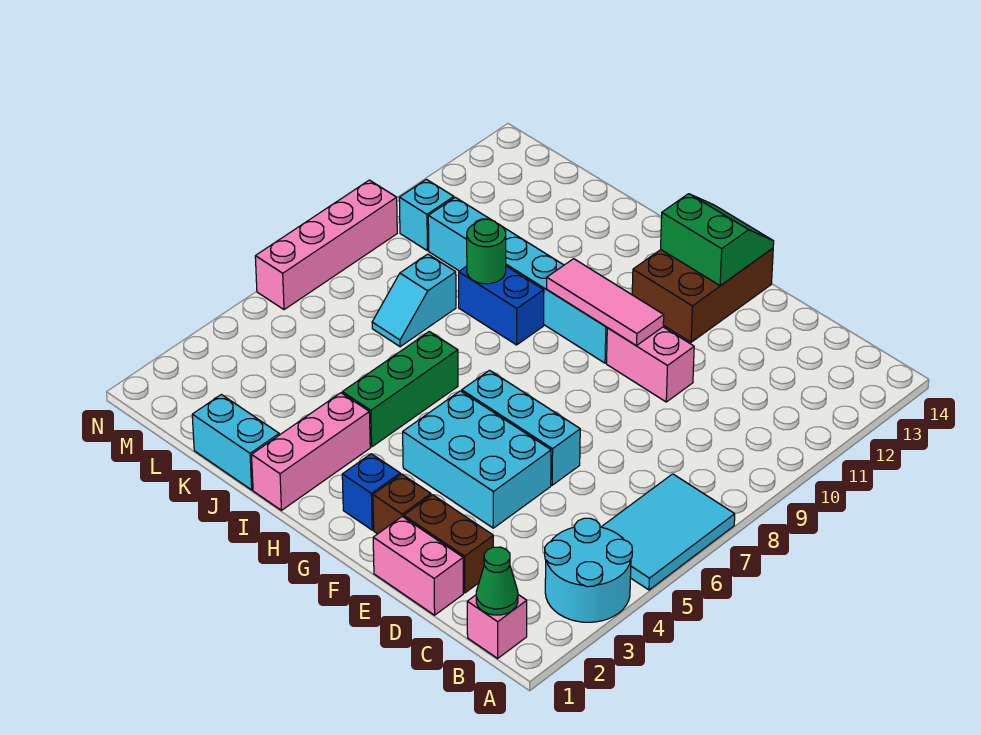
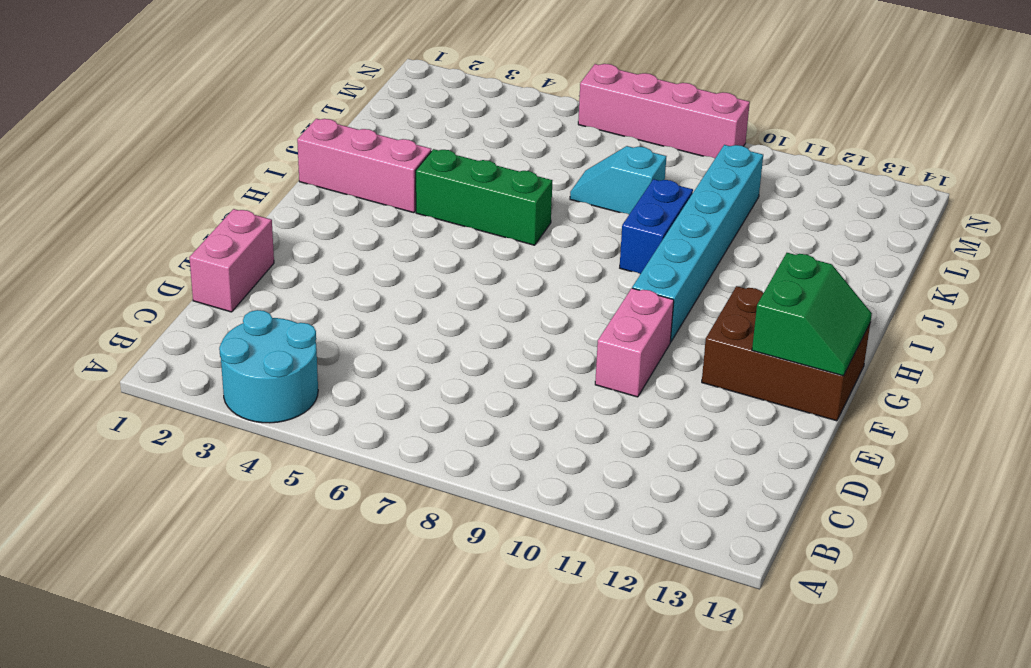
none -> cyan 2x3 tile [602,474,735,590]
none -> pink 1x1 brick [467,595,527,658]
none -> brown 1x2 brick [404,495,493,593]

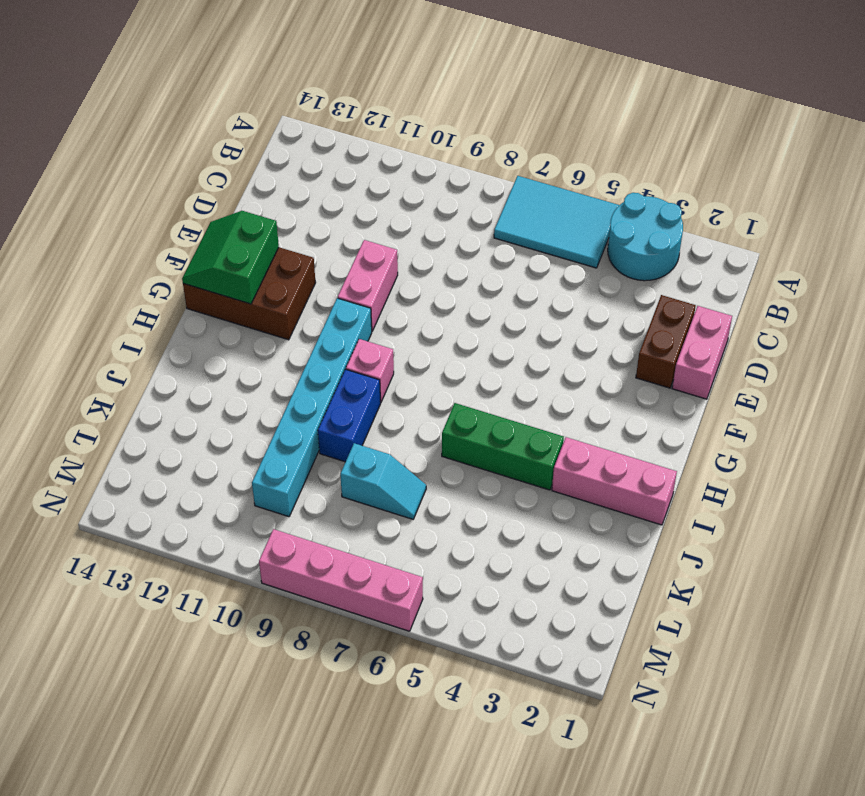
pink 1x1 brick [346,339,394,402] -> pink 1x1 brick moved to [467,595,527,658]
none -> cyan 2x3 brick [403,391,551,528]
none -> cyan 1x3 brick [462,370,580,485]
none -> brown 1x1 brick [373,474,431,534]

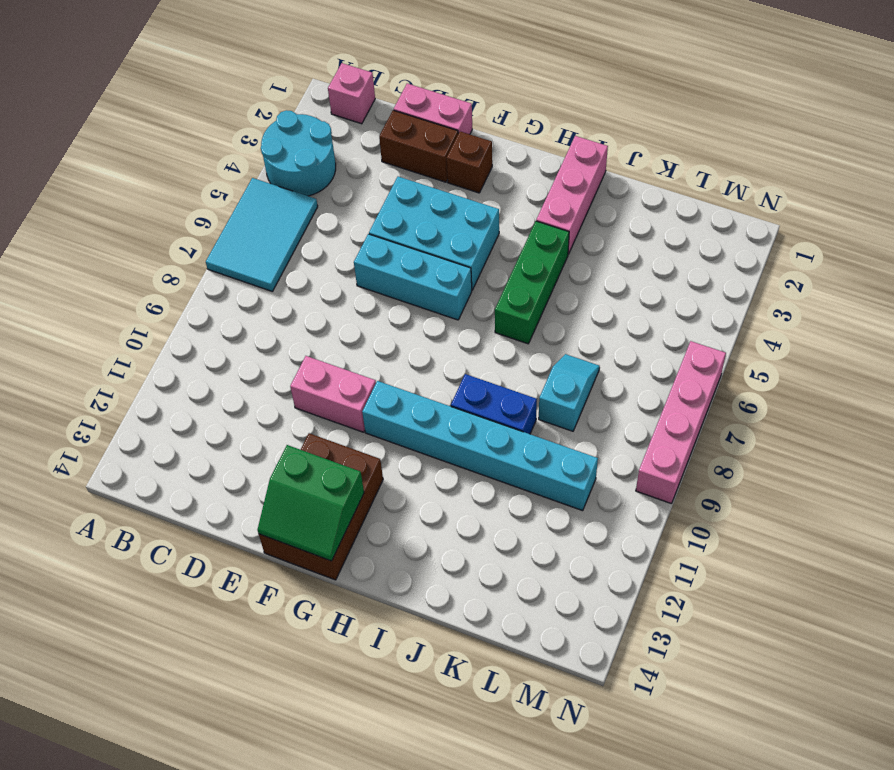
none -> blue 1x1 brick [342,454,400,530]
none -> cyan 1x2 brick [192,395,279,490]
none -> cyan 1x1 brick [399,179,454,251]

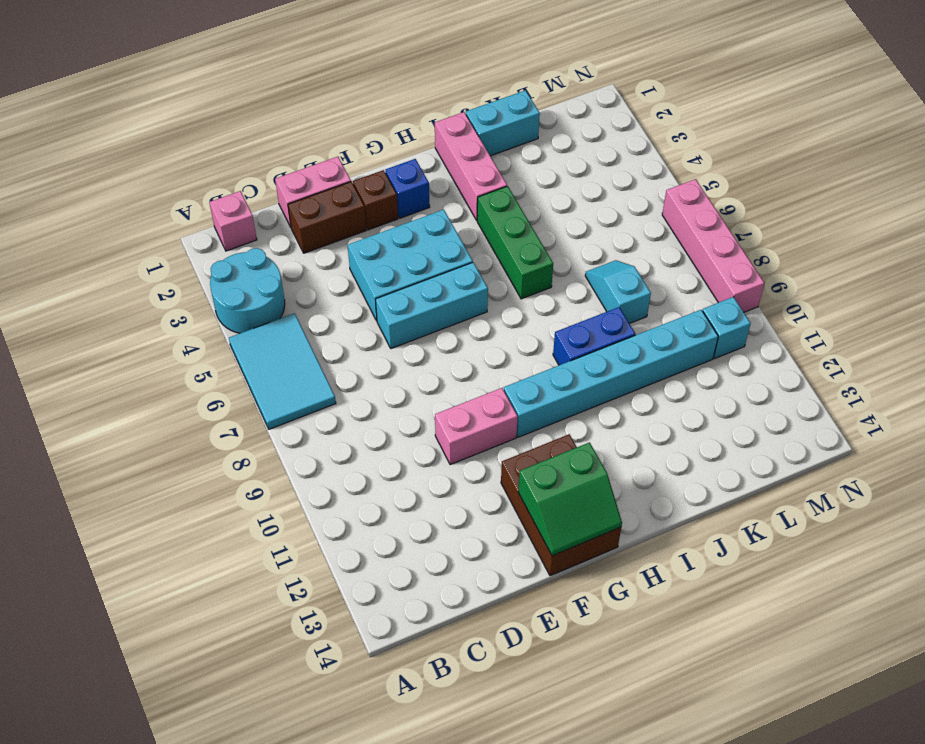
none -> green 1x1 cone [476,547,518,615]
none -> pink 1x3 tile [547,259,664,346]
none -> green 1x1 round brick [467,219,506,284]

